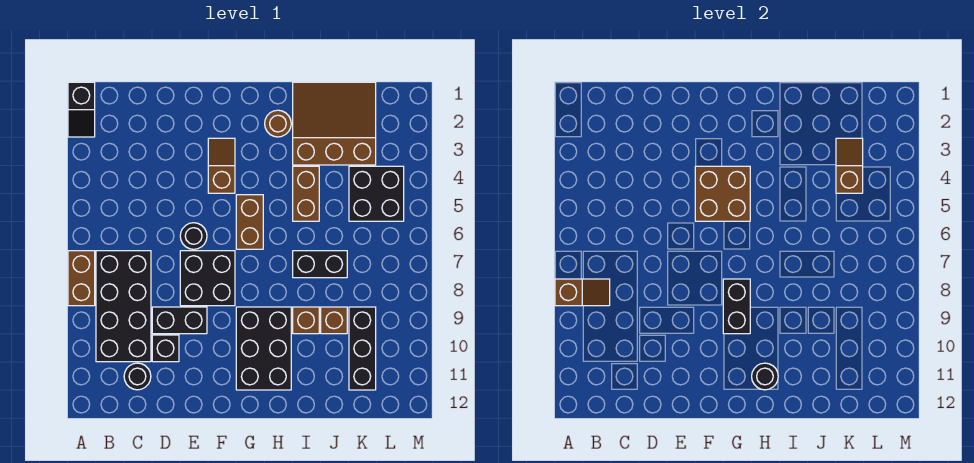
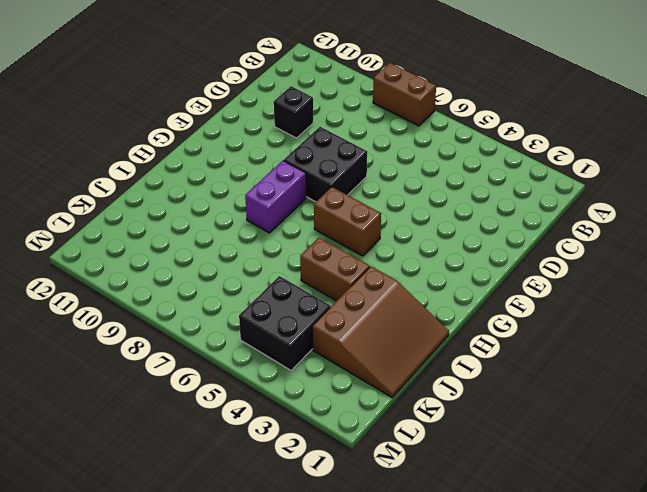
purple 1x2 brick [245,161,306,233] -> none
none -> black 1x2 slope [68,82,95,137]
none -> black 2x4 brick [96,251,151,362]
none -> black 1x1 round brick [124,363,151,390]

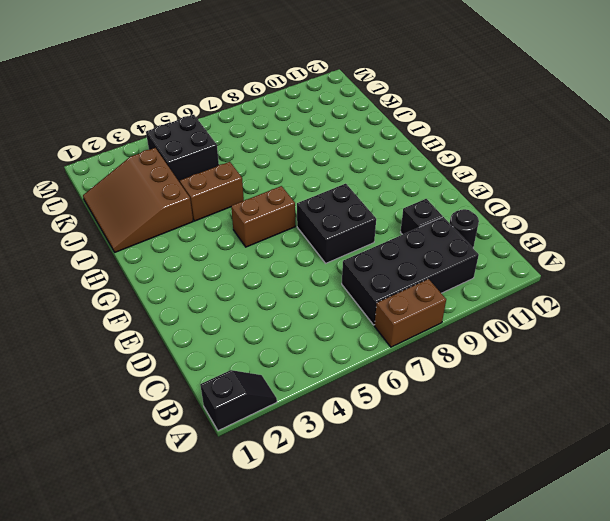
none -> black 1x2 brick [152,307,207,334]
none -> black 1x1 round brick [180,223,207,249]
none -> brown 1x2 slope [208,138,235,193]

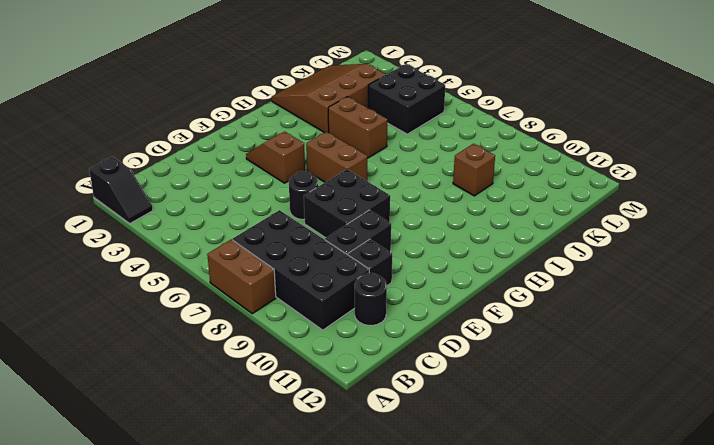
none -> black 2x3 brick [236,307,291,390]
none -> brown 1x1 round brick [265,110,291,137]
none -> black 1x2 brick [293,251,347,278]

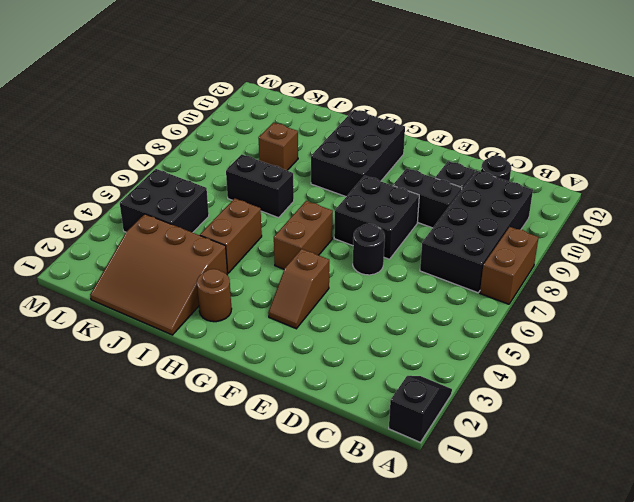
none -> brown 1x1 brick [293,307,319,334]
none -> black 1x3 brick [349,307,376,390]
none -> brown 1x2 slope [555,279,610,306]

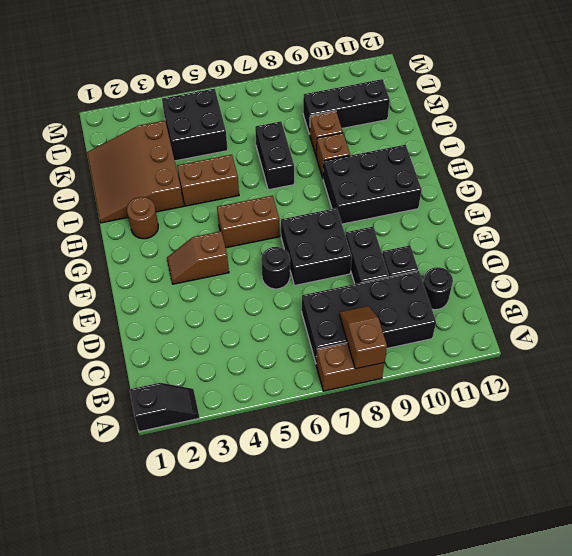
none -> brown 2x2 brick [695,166,750,221]
none -> black 1x2 brick [723,279,750,334]
none -> black 1x1 round brick [752,363,778,390]

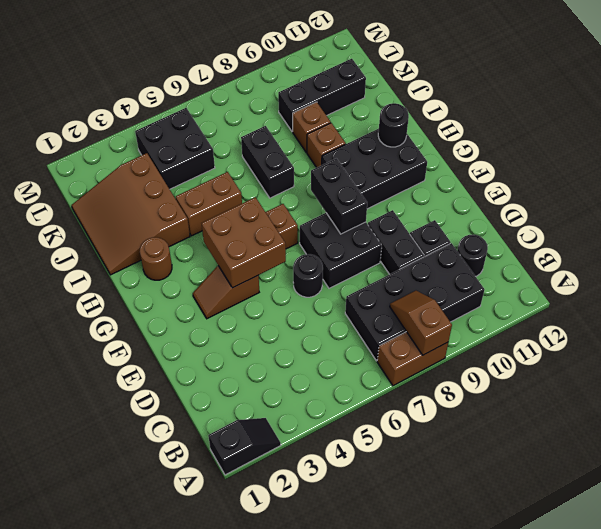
black 1x2 brick [311,158,367,234] -> black 1x2 brick turned to [723,279,750,334]
none -> brown 1x2 slope [836,138,863,193]

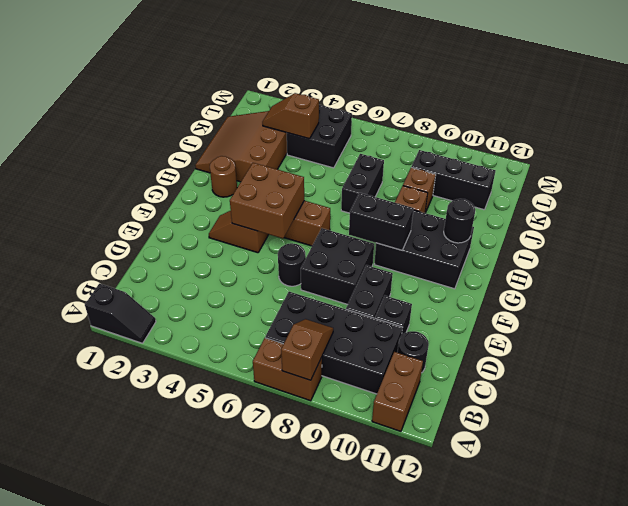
brown 1x2 brick [372,352,423,431] -> brown 1x2 brick turned to [293,166,319,221]

